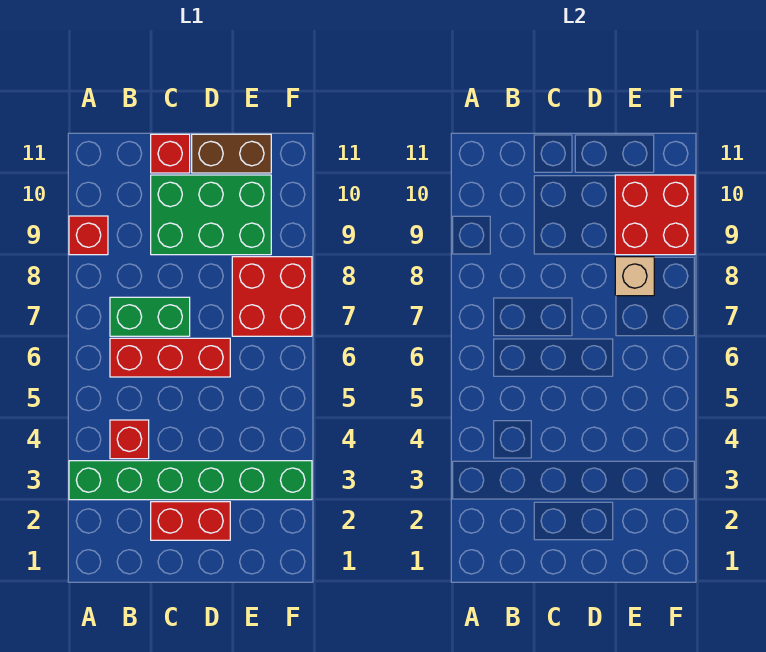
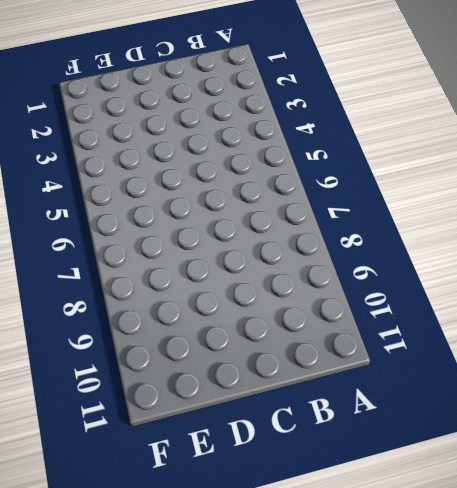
none -> green 1x6 brick [69,461,312,500]
none -> red 1x1 brick [69,216,108,255]
none -> red 1x1 brick [110,420,149,459]

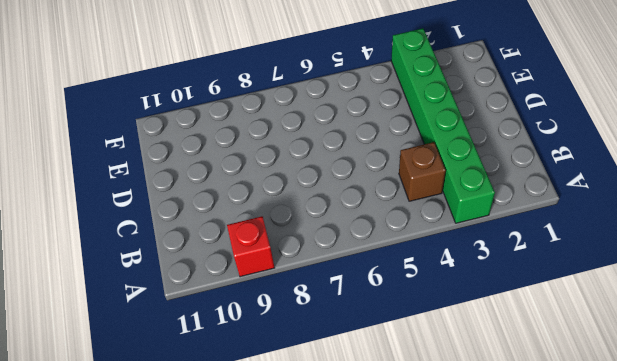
brown 1x1 brick [399,142,446,201] -> red 1x1 brick [110,420,149,459]
none -> red 1x3 brick [110,338,230,377]
none -> green 1x2 brick [110,297,190,336]
none -> red 1x2 brick [151,502,230,540]

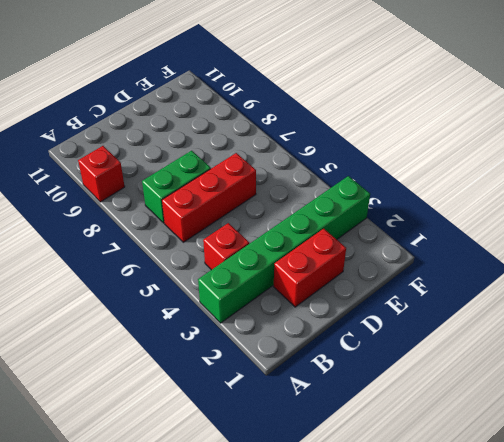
none -> green 2x3 brick [151,175,271,255]
none -> red 1x1 brick [151,134,190,173]
none -> brown 1x2 brick [192,134,271,173]

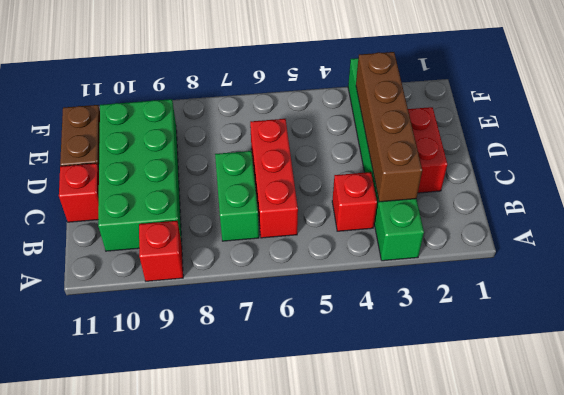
brown 1x4 brick [356,52,422,202] -> none
green 2x4 brick [98,99,182,251] -> green 2x3 brick [151,175,271,255]
none -> red 2x2 brick [232,257,312,336]
none -> tan 1x1 brick [615,257,654,296]
none -> red 2x2 brick [615,175,695,255]

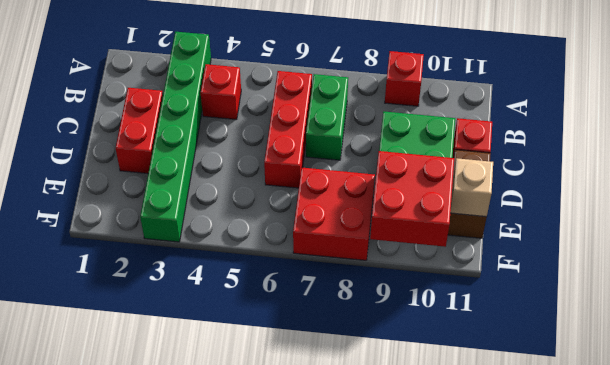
tan 1x1 brick [450,158,493,217] -> tan 1x1 brick moved to [615,257,654,296]

